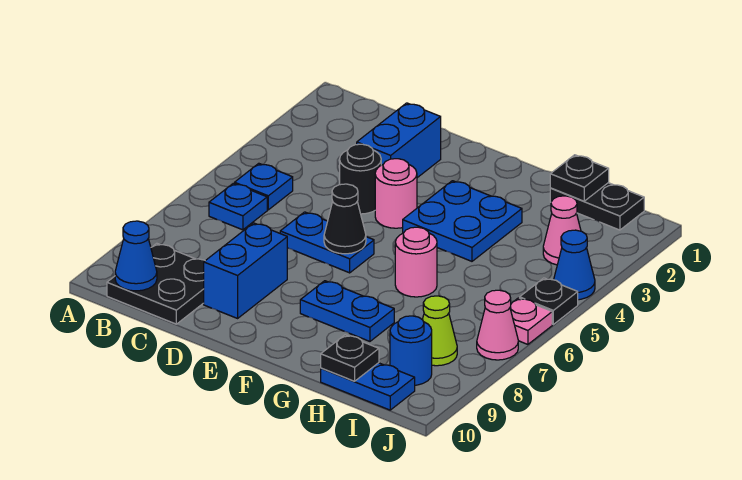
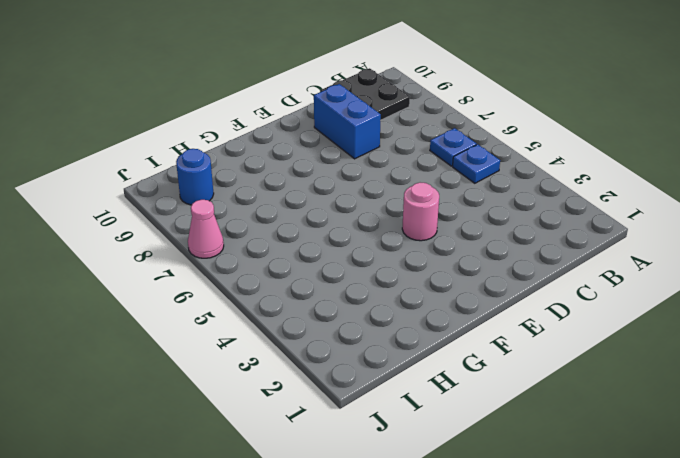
none -> blue 1x2 brick [357,103,441,178]
none -> black 1x1 round brick [340,144,381,214]
none -> blue 1x2 plate [280,212,374,273]

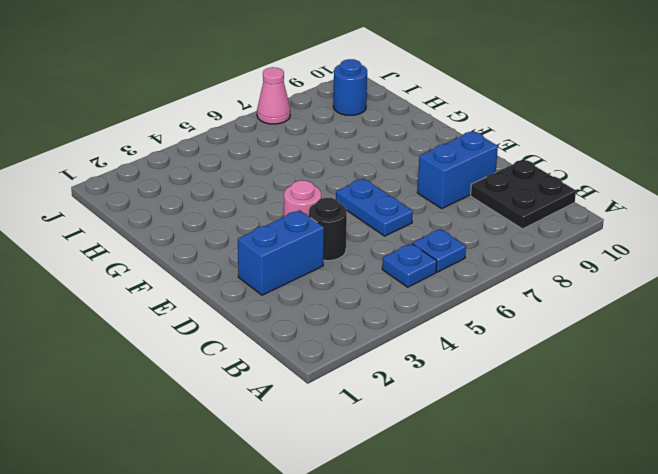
none -> blue 2x2 plate [403,181,522,261]
none -> blue 1x2 plate [300,281,394,341]
none -> pink 1x1 round brick [395,227,437,297]

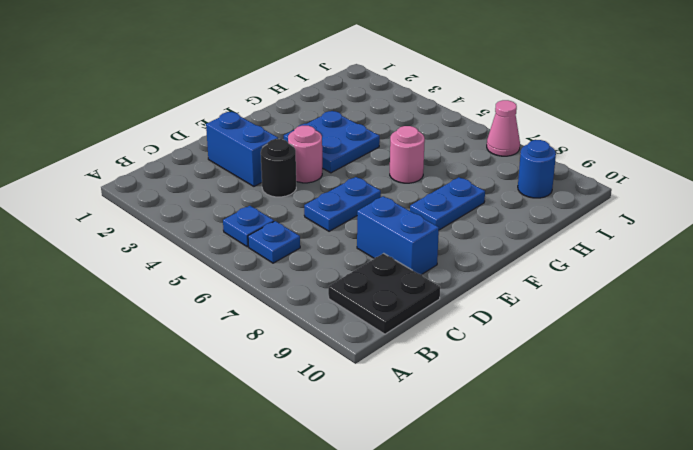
none -> black 1x2 plate [550,183,644,230]
none -> blue 1x2 plate [321,363,415,410]
none -> pink 1x1 cone [543,196,581,265]

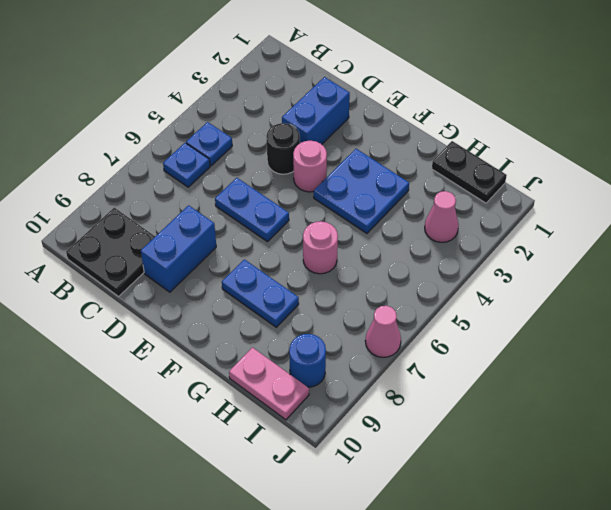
pink 1x2 plate [229,347,309,420] -> blue 1x2 plate [321,363,415,410]
none -> lime 1x1 cone [422,296,457,366]
none -> blue 1x1 cone [554,230,595,300]
none -> black 1x1 plate [520,278,578,324]

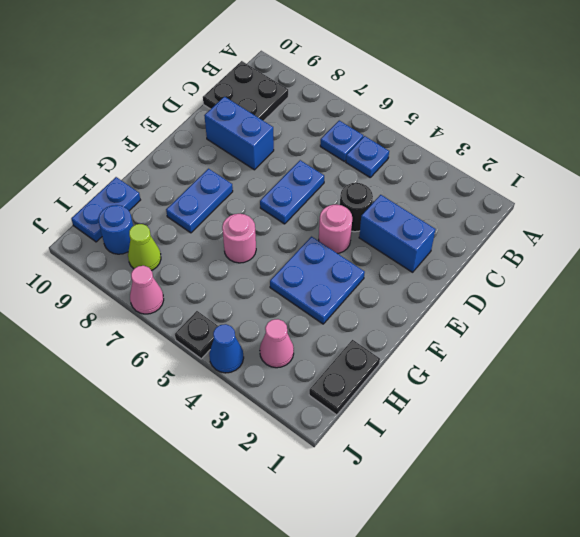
none -> pink 1x1 plate [510,298,552,344]
none -> blue 1x1 cone [115,221,157,291]
none -> black 1x1 cone [324,184,366,254]

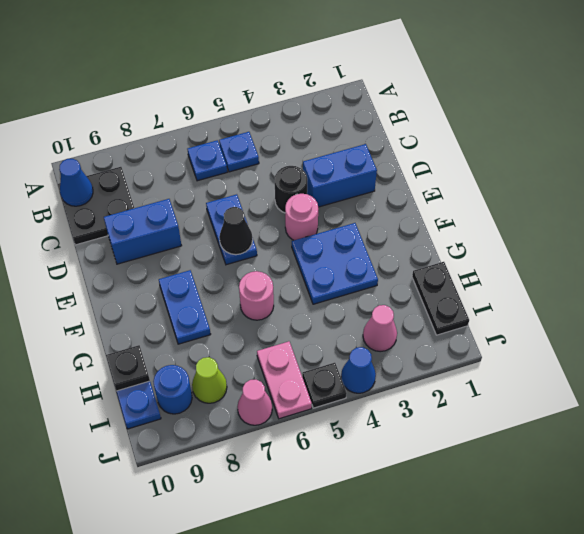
pink 1x2 plate [257,341,312,419] -> pink 1x1 plate [510,298,552,344]
none -> black 1x1 plate [550,155,609,201]

